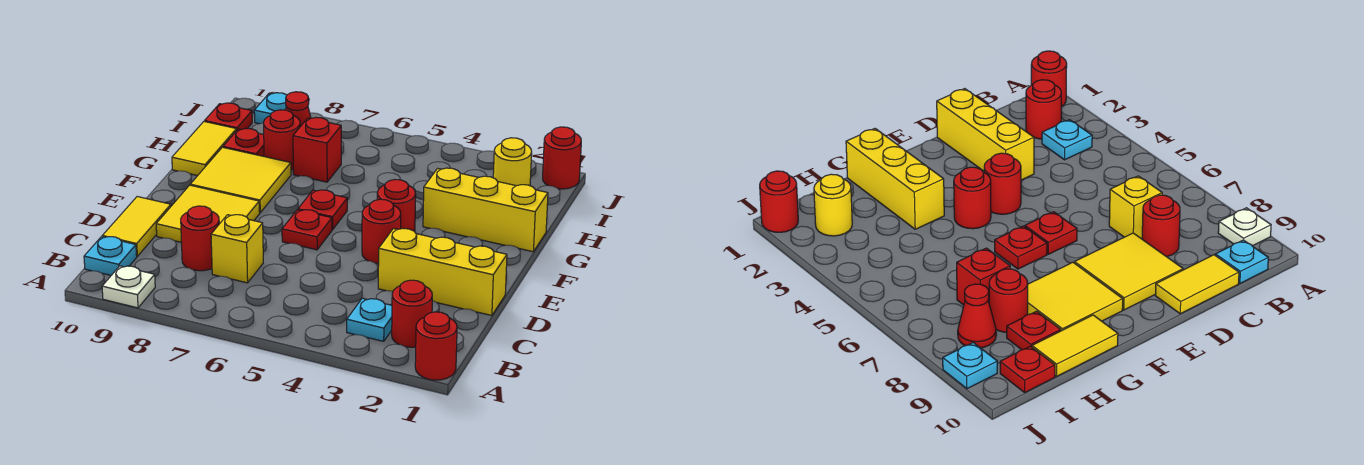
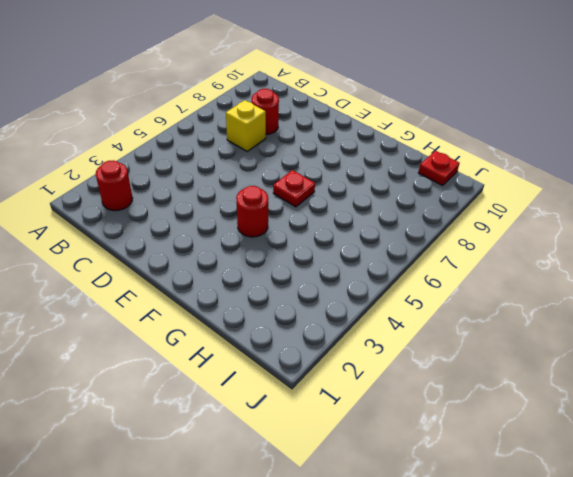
none -> red 1x1 round brick [415,312,457,380]
none -> white 1x1 plate [102,266,155,308]
none -> cyan 1x1 plate [347,298,392,341]

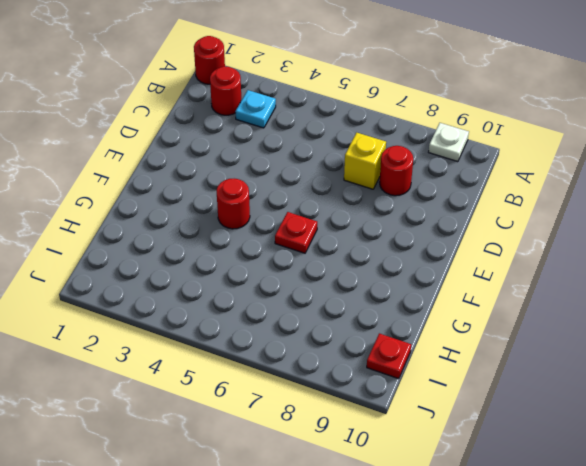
none -> cyan 1x1 plate [84,237,137,275]
none -> yellow 1x2 tile [102,197,171,256]
none -> yellow 1x3 brick [378,228,507,316]

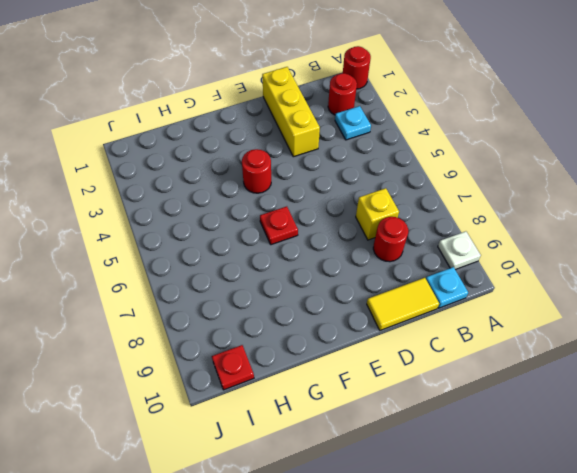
none -> yellow 2x2 tile [156,185,260,242]
none -> red 1x1 round brick [362,199,401,264]
none -> red 1x1 plate [282,210,332,250]

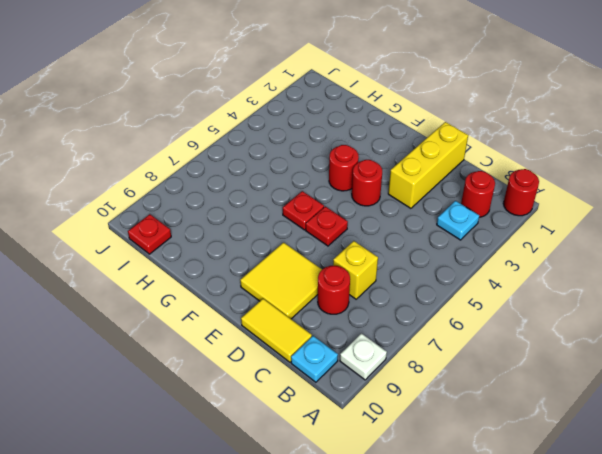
none -> yellow 2x2 tile [190,147,291,213]
none -> yellow 1x3 brick [423,168,548,252]
none -> yellow 1x2 tile [172,121,237,176]

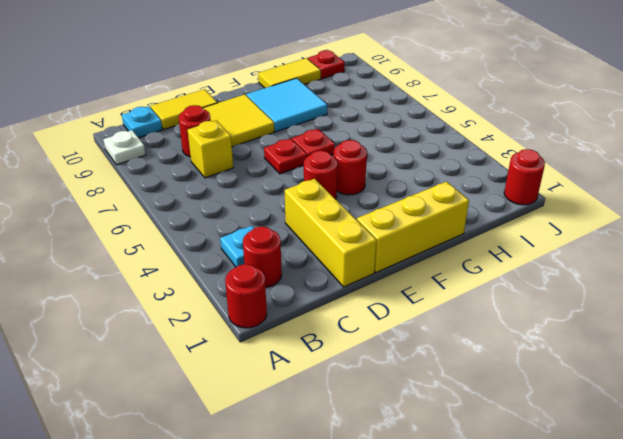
yellow 1x3 brick [357,182,469,273] -> yellow 1x3 brick turned to [423,168,548,252]
cyan 2x2 tile [246,78,327,132] -> yellow 2x2 tile [190,147,291,213]
none -> red 1x1 brick [293,118,341,182]
none -> red 1x1 round brick [264,110,300,170]
none -> red 1x1 plate [223,129,264,156]

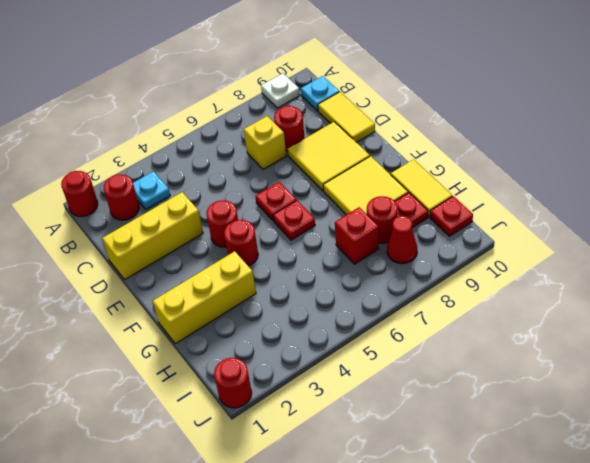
none -> yellow 1x1 round brick [493,138,532,186]
none -> cyan 1x1 plate [254,93,287,124]

